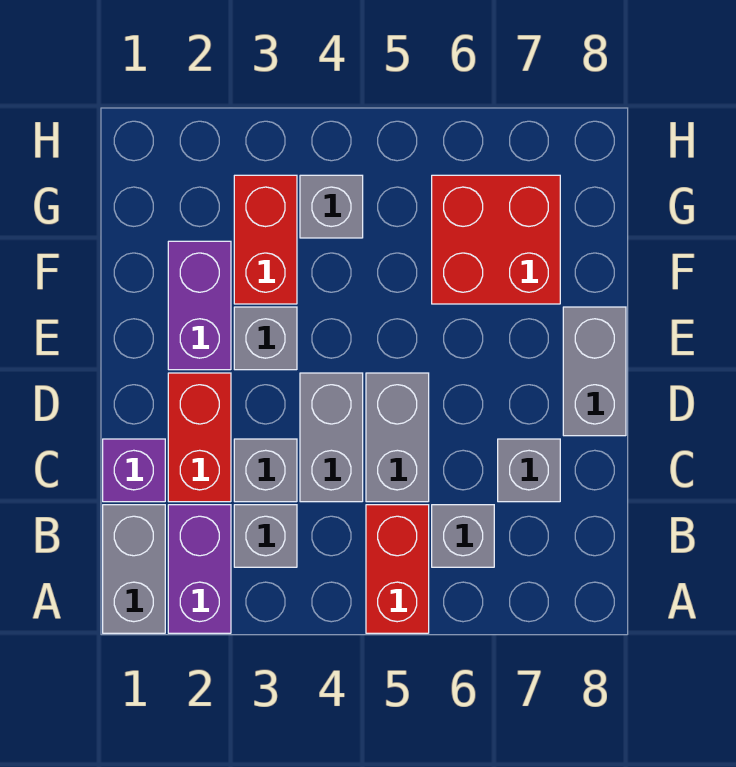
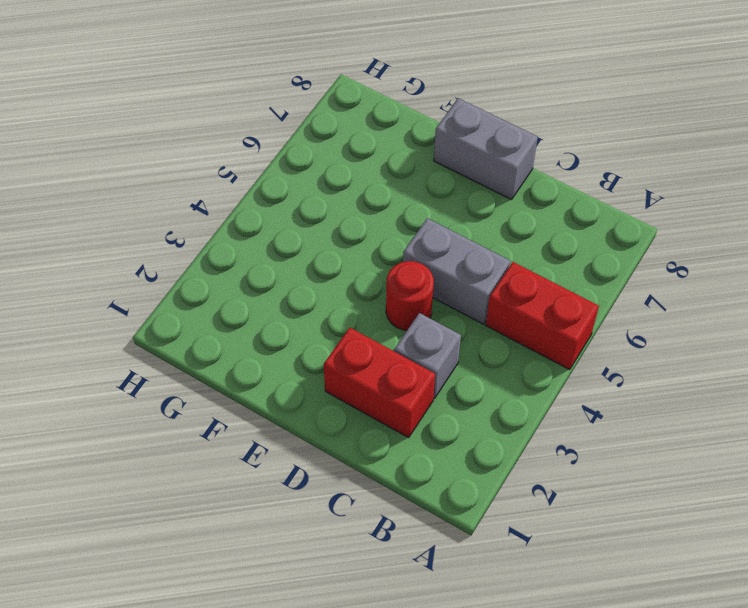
red 1x1 round brick [386,261,434,330] -> grey 1x2 brick [300,373,363,502]
none -> grey 1x2 brick [103,505,165,633]
none -> purple 1x2 brick [168,505,231,633]
none -> grey 1x1 brick [234,505,297,567]

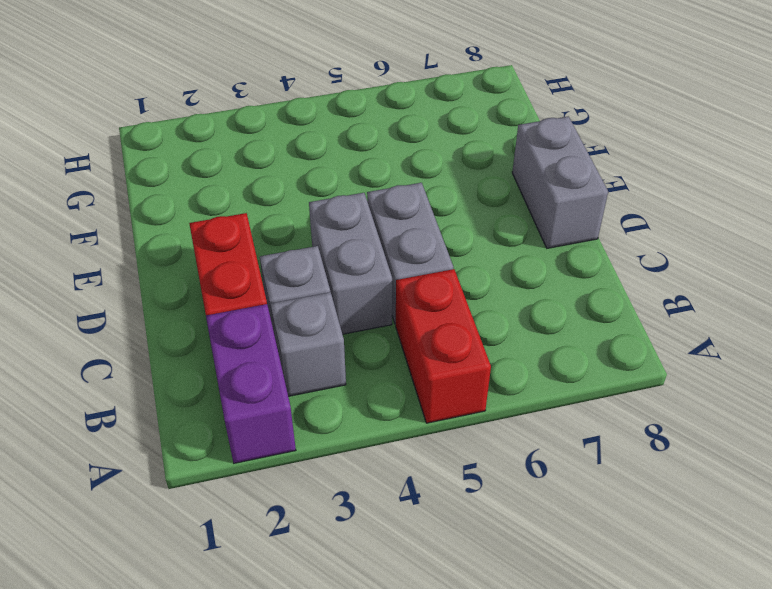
none -> grey 1x2 brick [103,505,165,633]
none -> grey 1x1 brick [432,505,494,567]
none -> purple 1x1 brick [103,439,165,502]

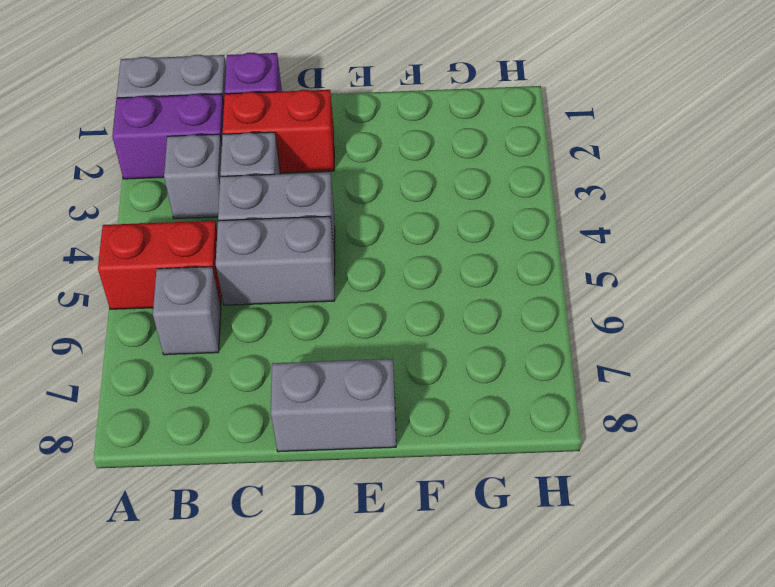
none -> grey 1x1 brick [498,439,560,502]
none -> purple 1x2 brick [168,241,231,370]
none -> grey 1x1 brick [234,307,297,370]

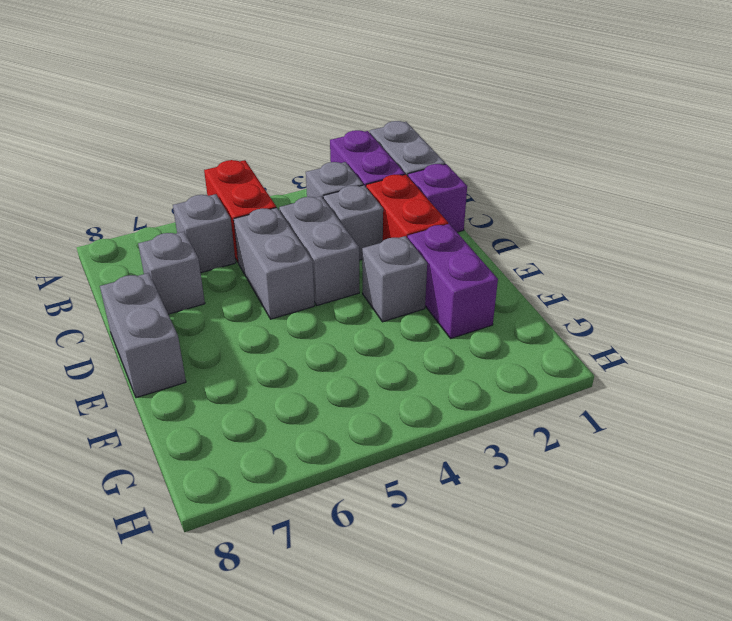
none -> red 1x2 brick [234,175,297,304]
none -> red 2x2 brick [432,175,560,304]
none -> grey 1x1 brick [300,175,363,238]

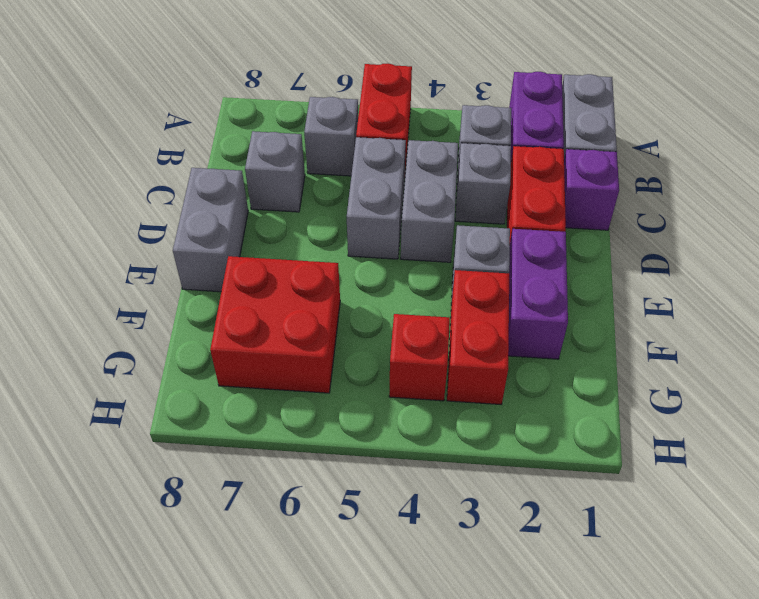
red 1x1 brick [389,314,450,401] -> grey 1x1 brick [300,175,363,238]

